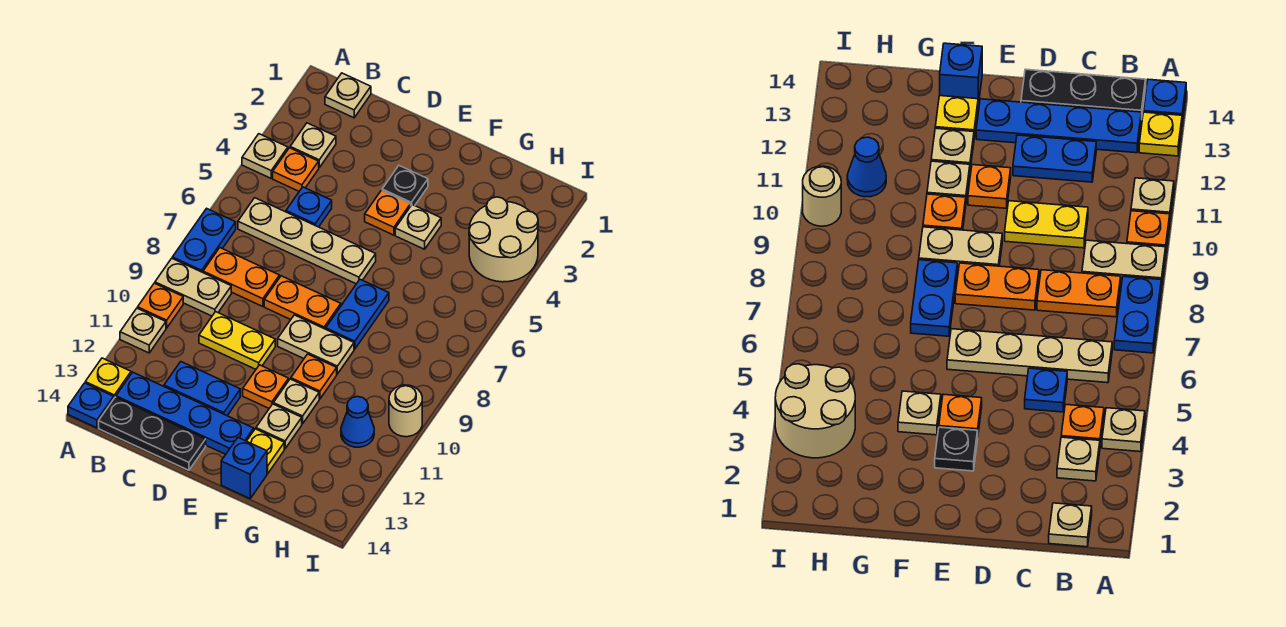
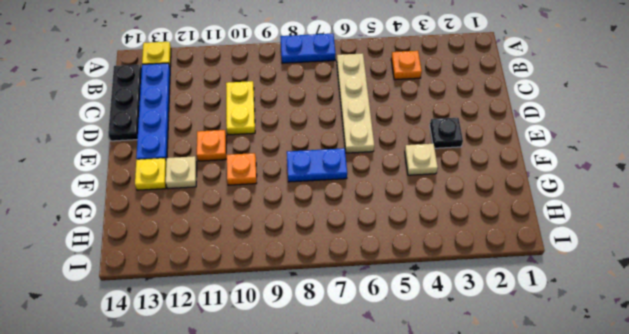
none -> tan 1x1 plate [242,134,288,178]
none -> tan 1x2 plate [155,258,231,316]
none -> orange 1x1 plate [138,283,183,328]
none -> tan 1x1 plate [120,308,166,353]

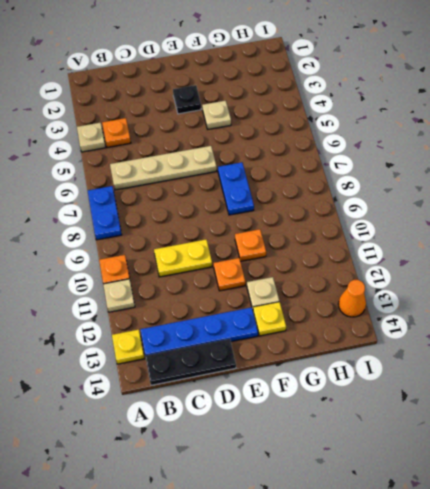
orange 1x1 cone [338,280,366,317] -> none
none -> tan 1x2 plate [155,258,231,316]
none -> blue 1x1 plate [68,383,114,428]
none -> tan 1x1 plate [325,73,371,118]
none -> tan 1x1 plate [290,123,336,167]

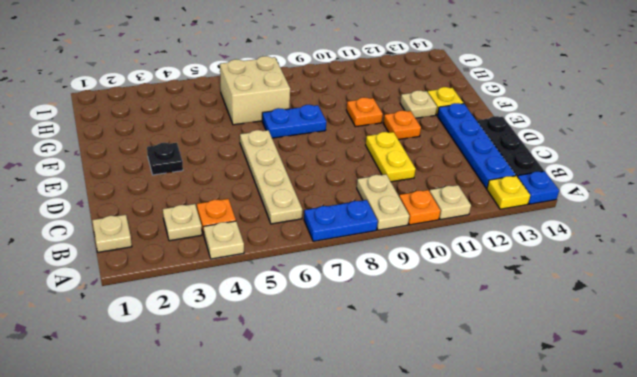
tan 2x2 brick [220,56,290,125] -> none
none -> orange 1x2 plate [203,248,280,307]
none -> blue 1x1 plate [286,187,332,227]
none -> blue 1x2 plate [164,362,240,416]
none -> orange 1x2 plate [264,276,341,329]

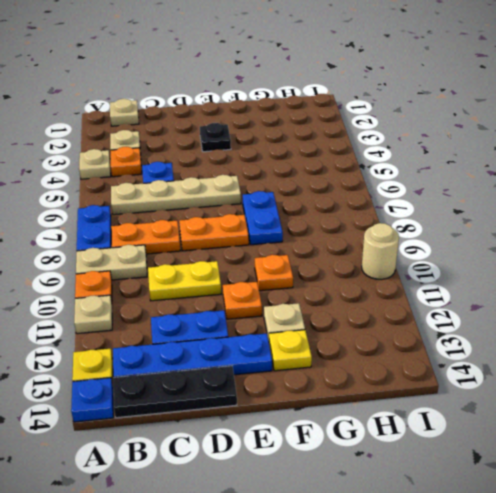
none -> orange 1x1 plate [365,190,411,235]
none -> tan 1x2 plate [278,315,354,374]
none -> tan 1x1 plate [395,205,441,249]
none -> tan 1x1 plate [273,379,319,424]

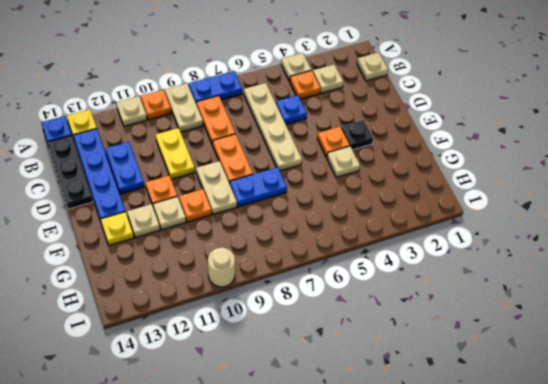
none -> blue 1x1 brick [221,438,267,498]
none -> tan 2x2 round brick [469,197,538,282]
none -> blue 1x1 cone [341,397,374,447]

